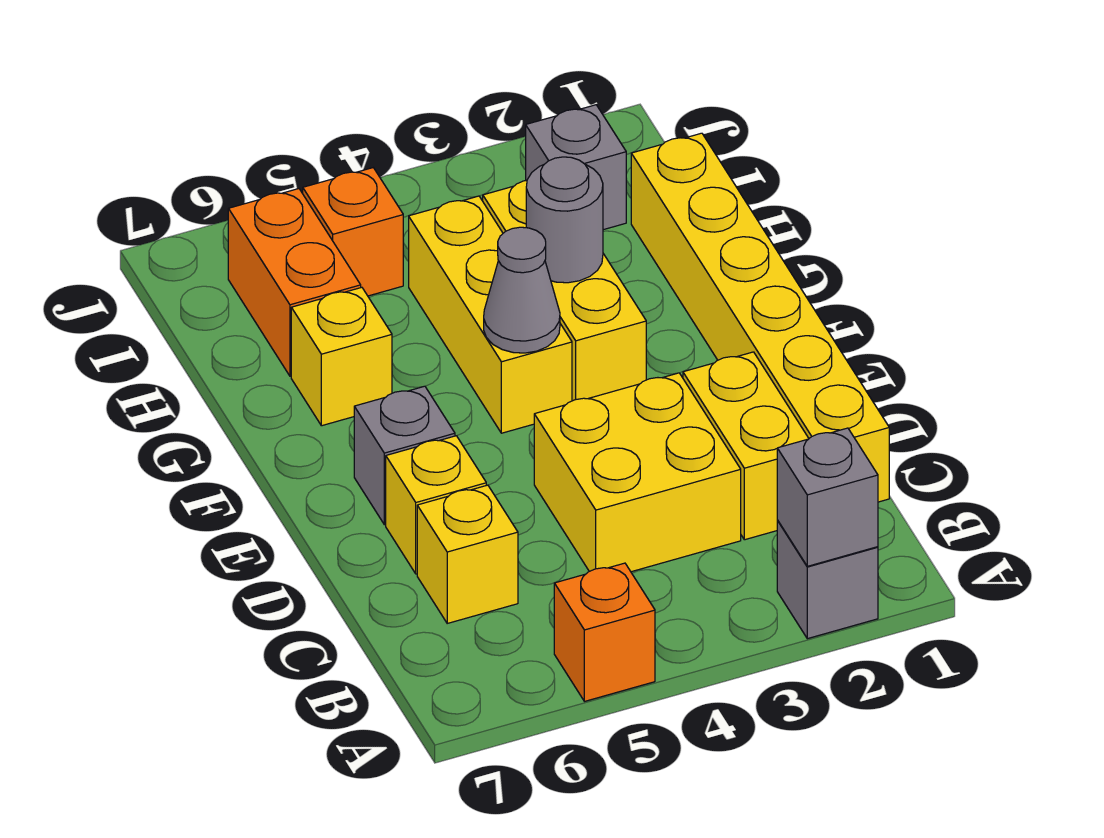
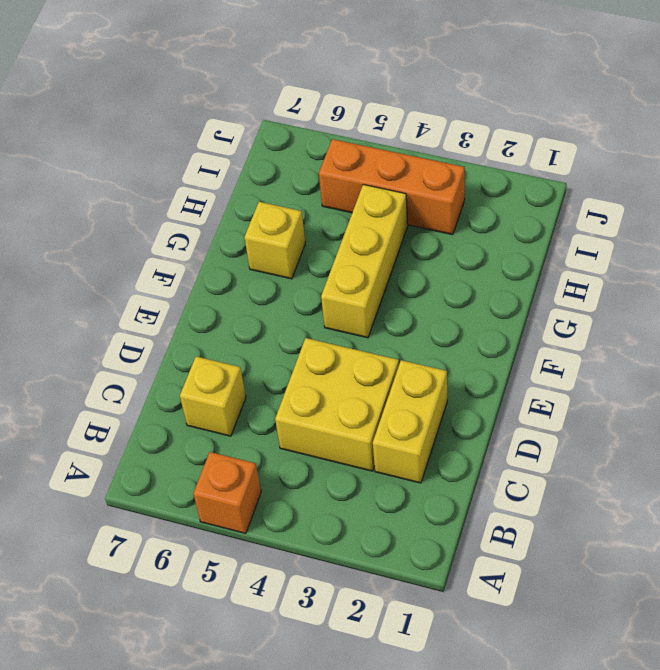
orange 1x3 brick [319,139,465,235] -> orange 1x1 brick [303,168,403,296]
none -> grey 1x1 brick [777,520,878,639]
none -> yellow 1x6 brick [631,133,889,502]
none -> yellow 1x1 brick [386,436,486,574]

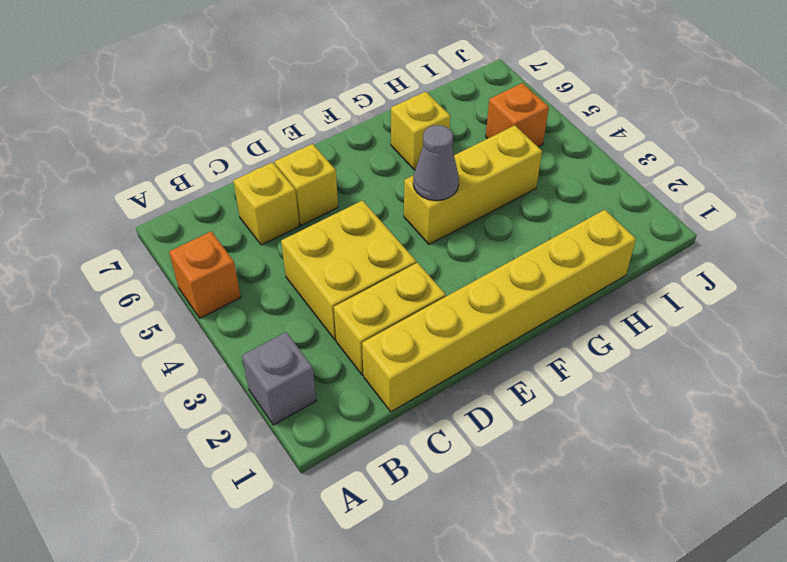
none -> grey 1x1 brick [354,386,455,525]
none -> yellow 1x3 brick [483,181,646,401]
none -> orange 1x2 brick [228,189,361,376]

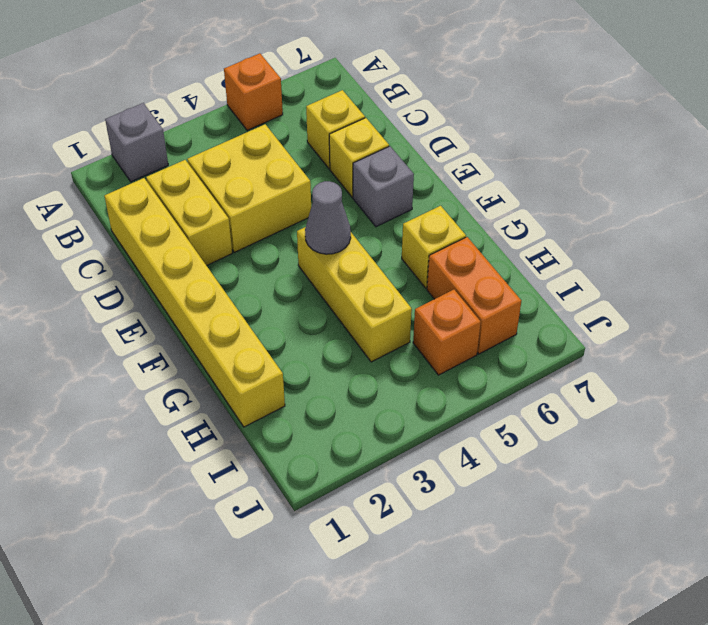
none -> yellow 1x3 brick [483,181,646,401]
none -> grey 1x1 brick [526,105,626,230]
none -> grey 1x1 brick [777,428,878,566]

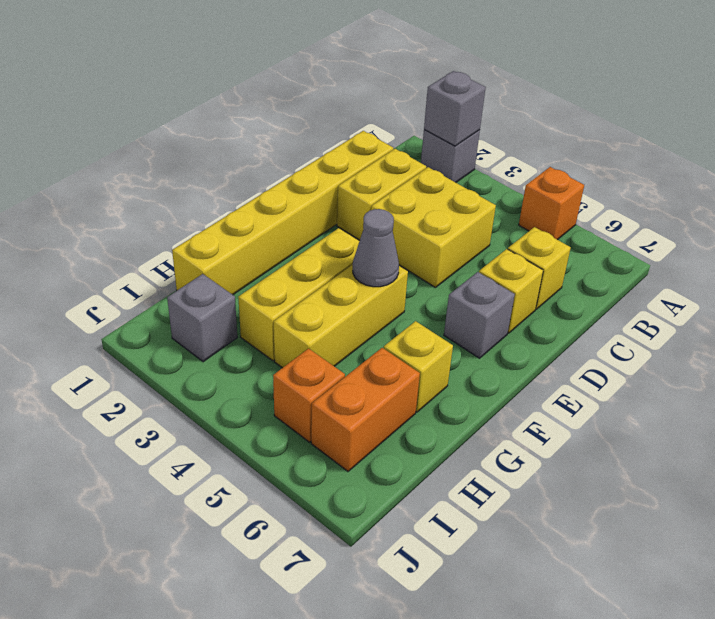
none -> grey 1x1 round brick [526,157,603,283]

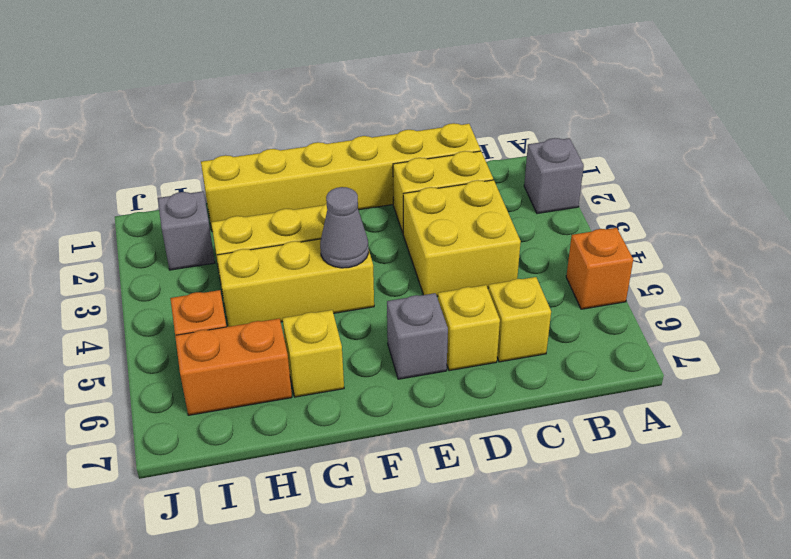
none -> grey 1x1 brick [777,428,878,566]
none -> grey 1x1 round brick [526,157,603,283]

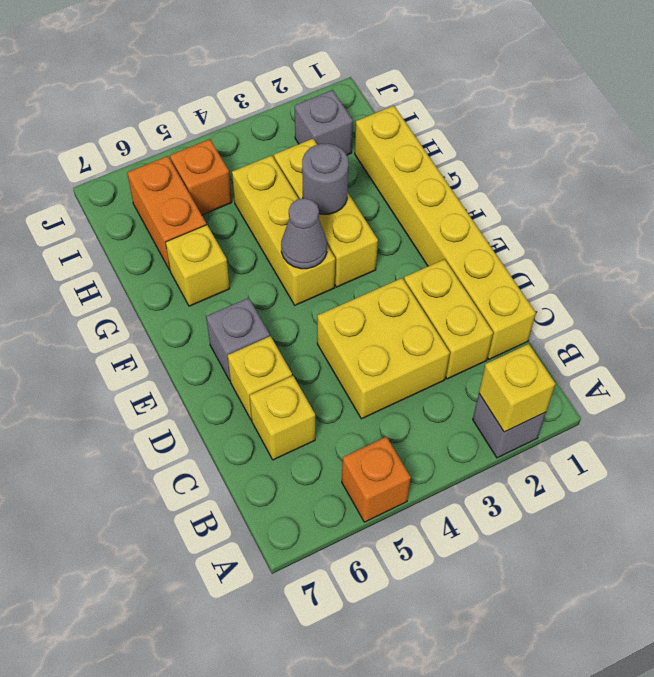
yellow 1x1 brick [479,344,555,432] -> grey 1x1 brick [777,428,878,566]

